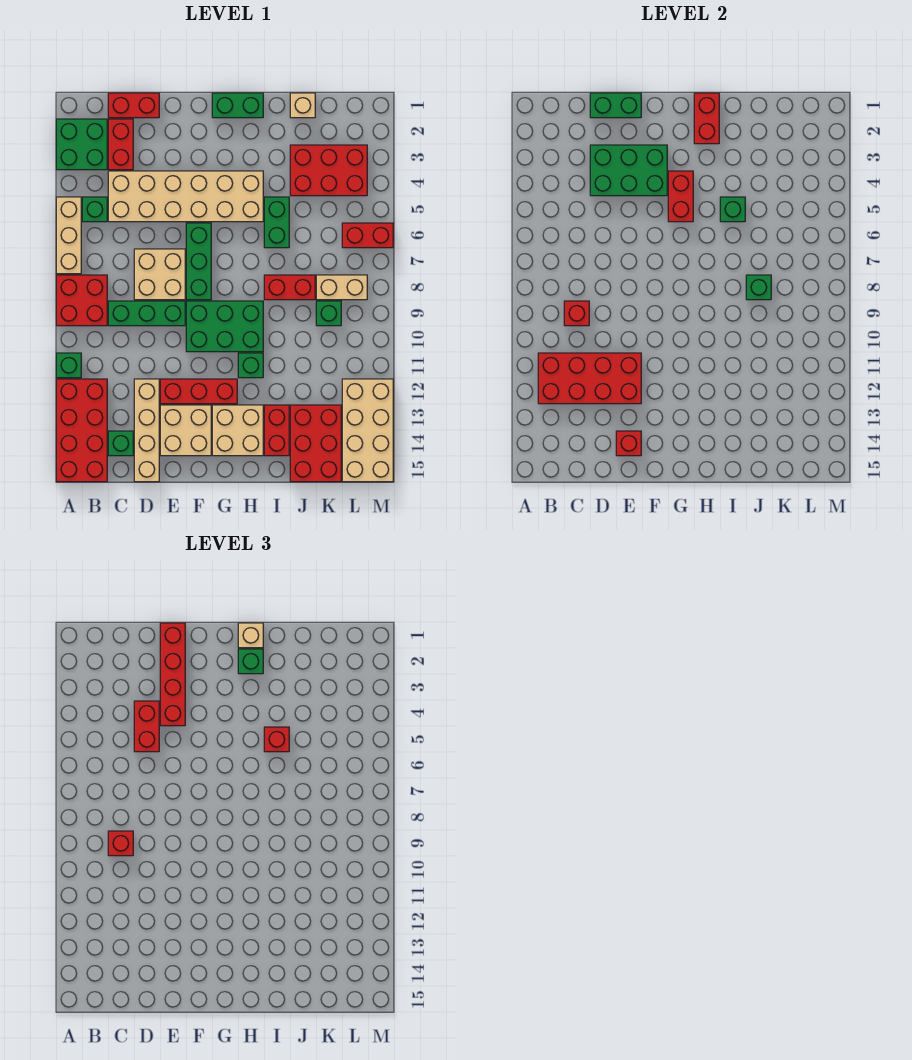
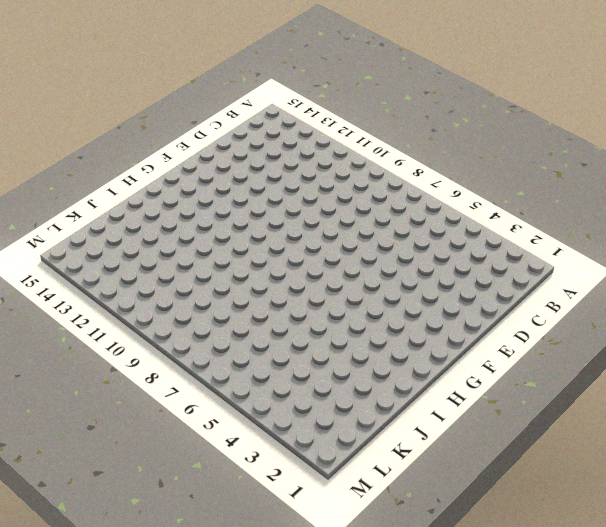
none -> green 2x2 brick [56,119,107,170]
none -> tan 1x3 brick [56,197,81,274]
none -> red 2x2 brick [56,275,107,326]
none -> green 1x1 brick [56,353,81,378]

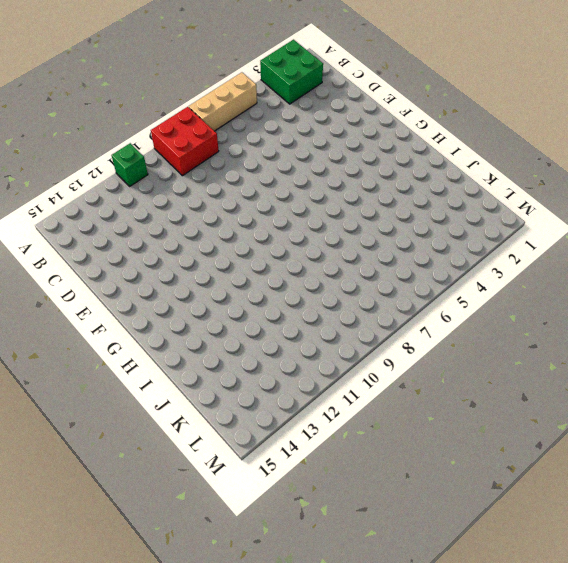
none -> red 2x4 brick [56,379,107,482]
none -> green 1x1 brick [82,197,107,222]
none -> red 1x2 brick [108,93,159,118]
none -> red 1x2 brick [108,119,133,170]

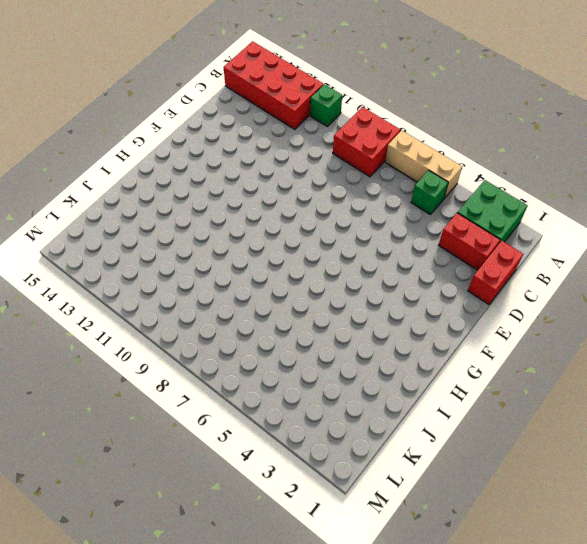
none -> tan 2x6 brick [108,171,263,222]
none -> green 1x3 brick [108,301,185,326]
none -> green 1x1 brick [108,431,133,456]
none -> tan 2x2 brick [134,249,185,300]

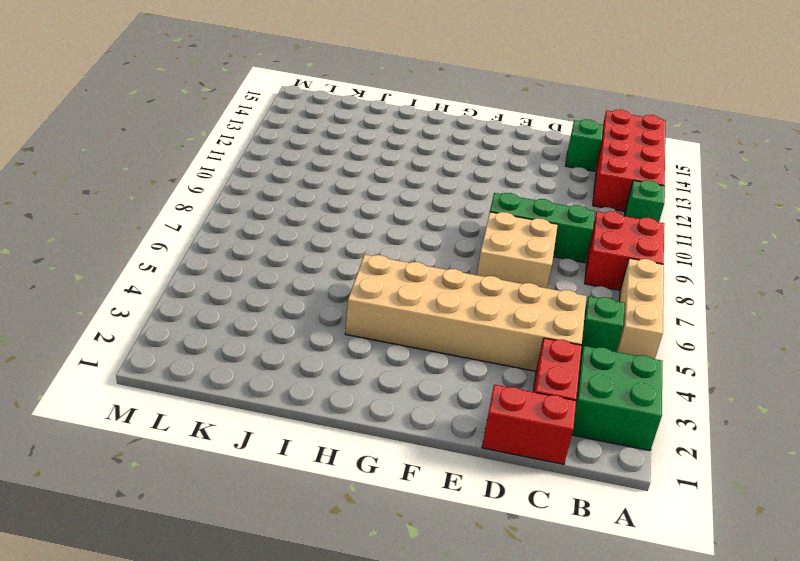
none -> tan 1x4 brick [134,379,159,482]
none -> red 1x3 brick [160,379,237,404]
none -> tan 2x2 brick [160,405,211,456]
none -> green 1x3 brick [186,223,211,300]

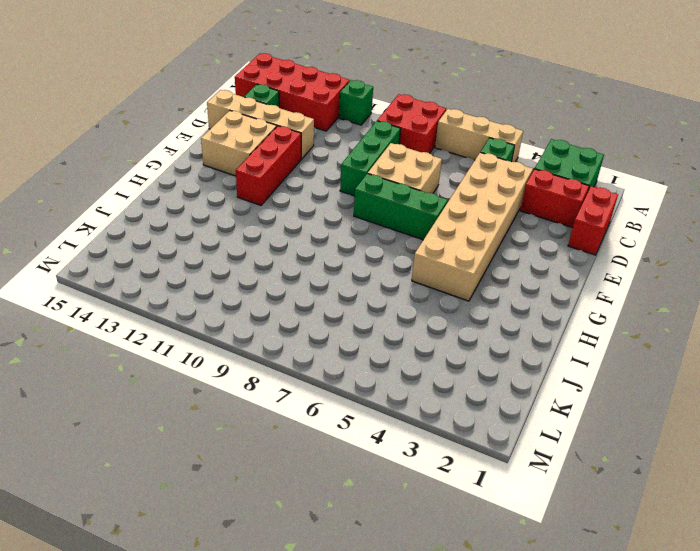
none -> green 2x3 brick [186,301,263,352]
none -> green 1x2 brick [212,93,263,118]
none -> tan 2x2 brick [212,405,263,456]
none -> green 1x1 brick [238,353,263,378]

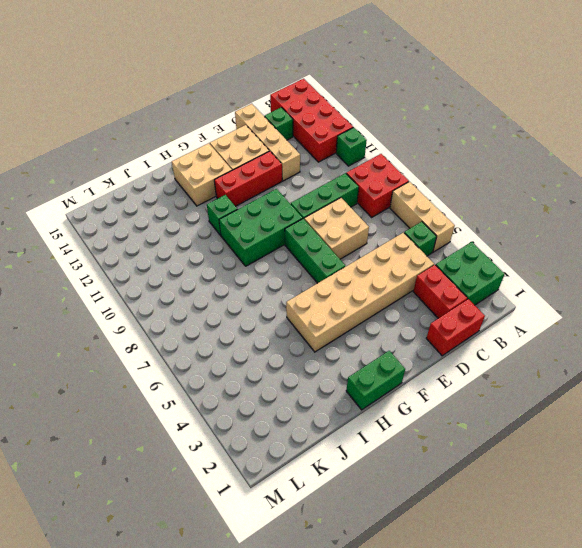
none -> green 1x2 brick [264,197,289,248]
none -> red 1x2 brick [264,275,315,300]
none -> red 1x2 brick [264,405,289,456]
none -> tan 1x1 brick [290,93,315,118]

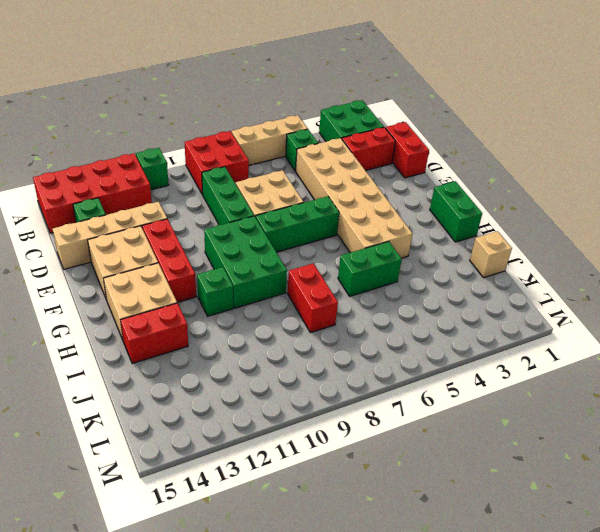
none -> red 2x3 brick [290,145,367,196]
none -> red 2x3 brick [290,405,341,482]
none -> tan 1x2 brick [316,275,367,300]
none -> green 1x1 brick [316,301,341,326]

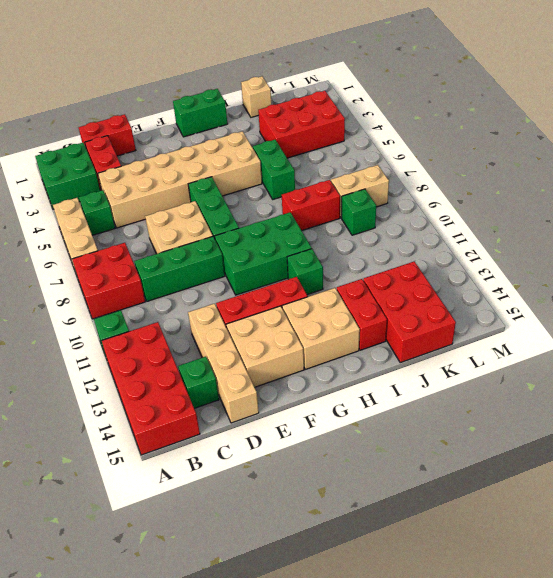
none -> red 1x2 brick [342,223,393,248]
none -> tan 2x4 brick [342,379,393,482]
none -> red 2x4 brick [538,353,641,404]
none -> red 1x1 brick [564,301,589,326]

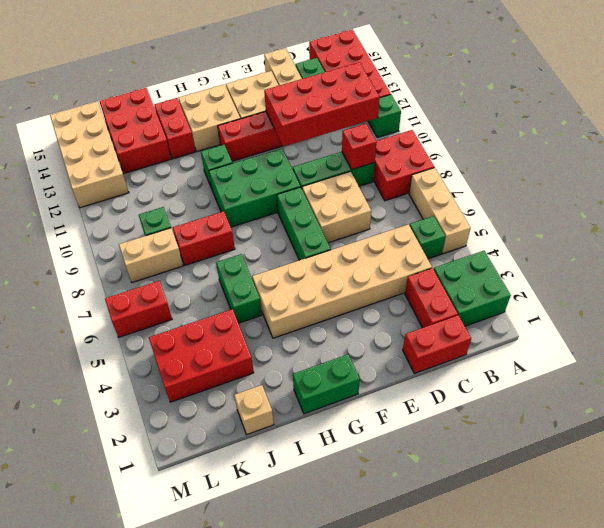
none -> green 1x2 brick [590,93,641,118]
none -> green 2x3 brick [590,145,667,196]
none -> red 1x1 brick [616,431,641,456]
none -> red 1x2 brick [668,171,693,222]

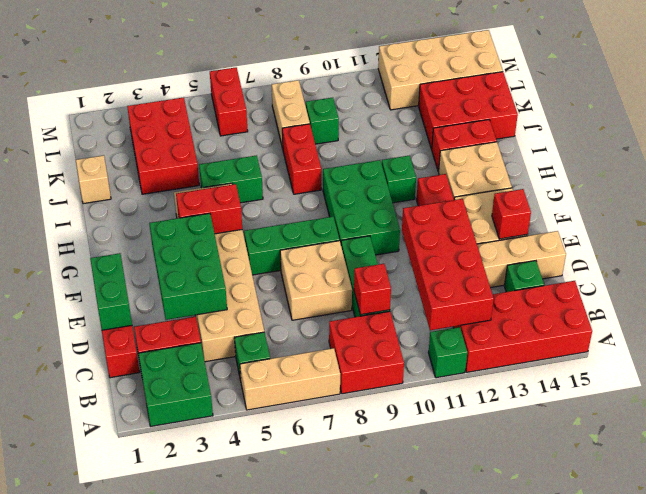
none -> green 1x2 brick [212,93,263,118]
none -> red 1x2 brick [694,93,719,144]
none -> green 1x1 brick [720,197,745,222]
none -> green 1x1 brick [746,275,771,300]

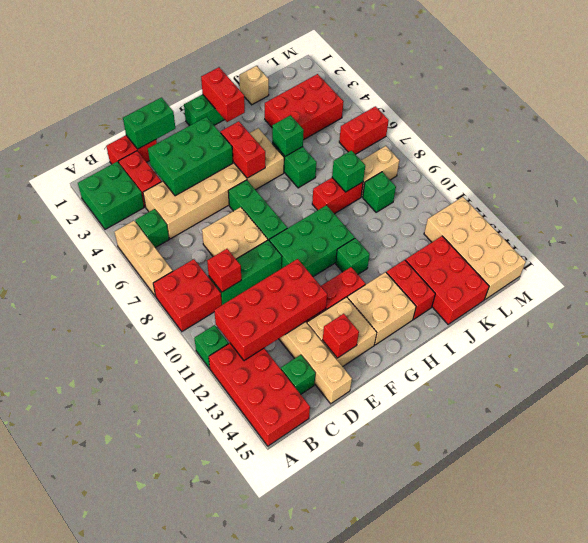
none -> red 1x1 brick [108,831,133,856]
none -> red 1x2 brick [134,701,159,752]
none -> red 1x4 brick [160,623,185,726]
none -> tan 1x1 brick [238,623,263,648]

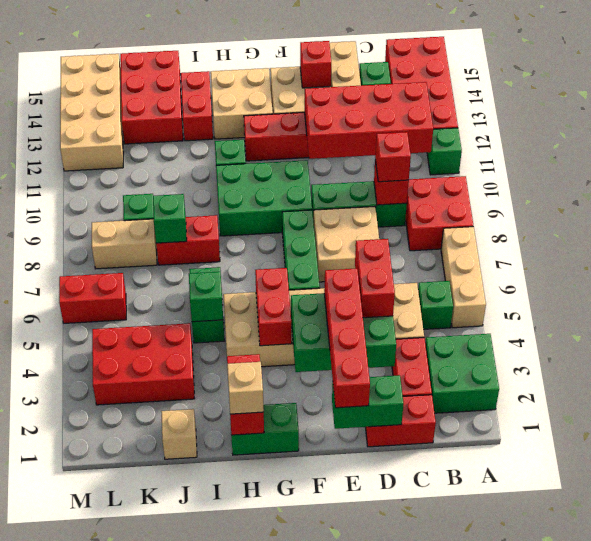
none -> green 1x1 brick [238,649,263,674]
none -> red 1x1 brick [264,727,289,752]

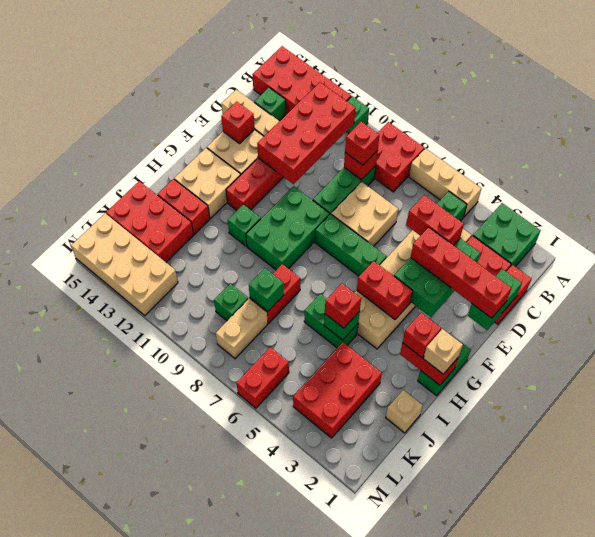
red 1x1 brick [403,313,441,358] -> green 1x1 brick [238,649,263,674]

